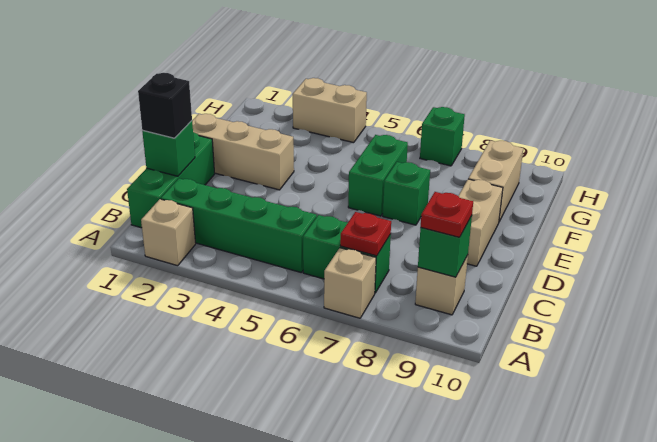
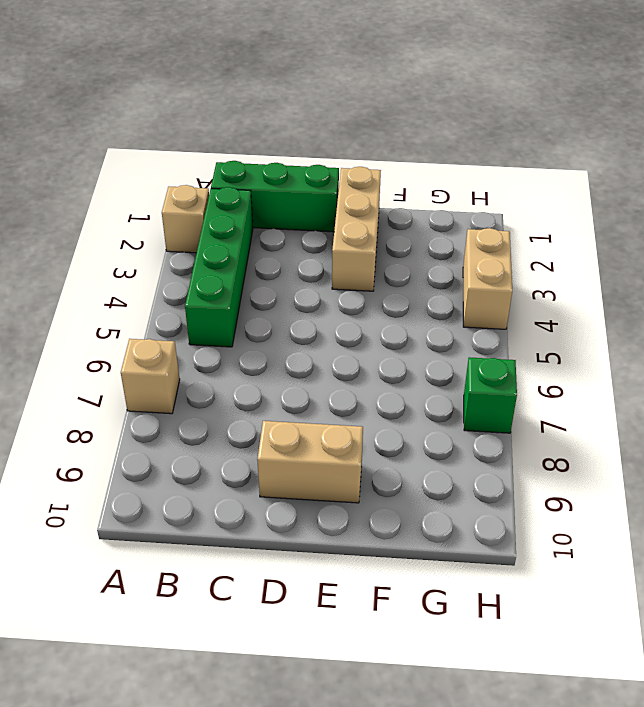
none -> green 1x2 brick [303,215,391,293]
none -> tan 1x1 brick [415,255,468,315]
none -> green 1x2 brick [348,135,408,216]

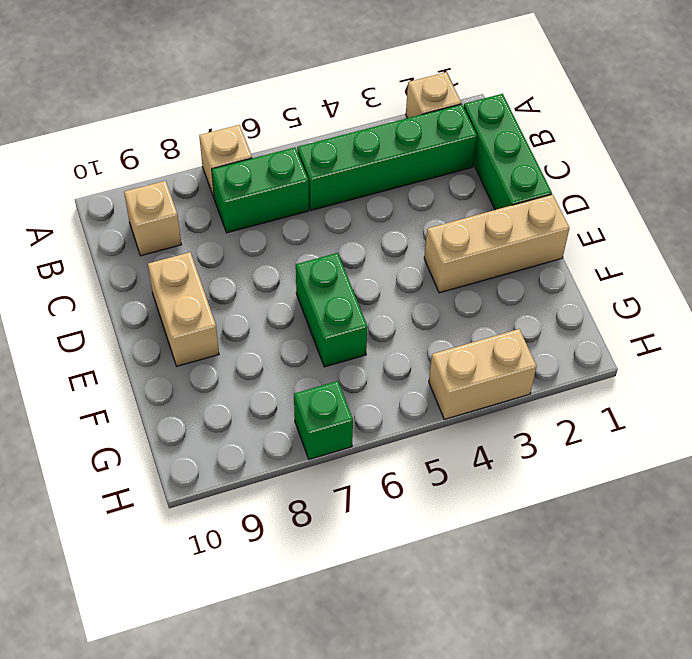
none -> green 1x1 brick [383,162,430,225]
none -> tan 1x2 brick [468,140,523,221]
none -> red 1x1 plate [340,212,391,256]

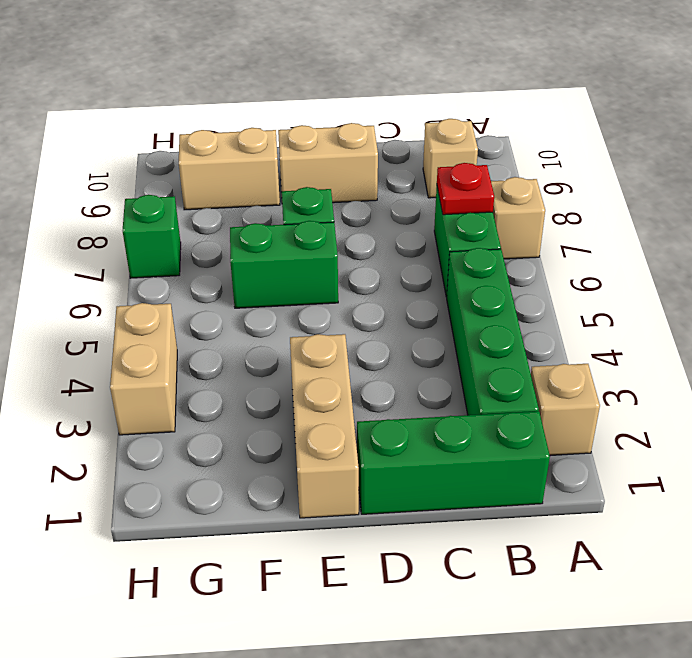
none -> green 1x1 brick [418,216,472,277]
none -> green 1x1 brick [142,121,195,176]
none -> red 1x1 plate [421,192,473,237]

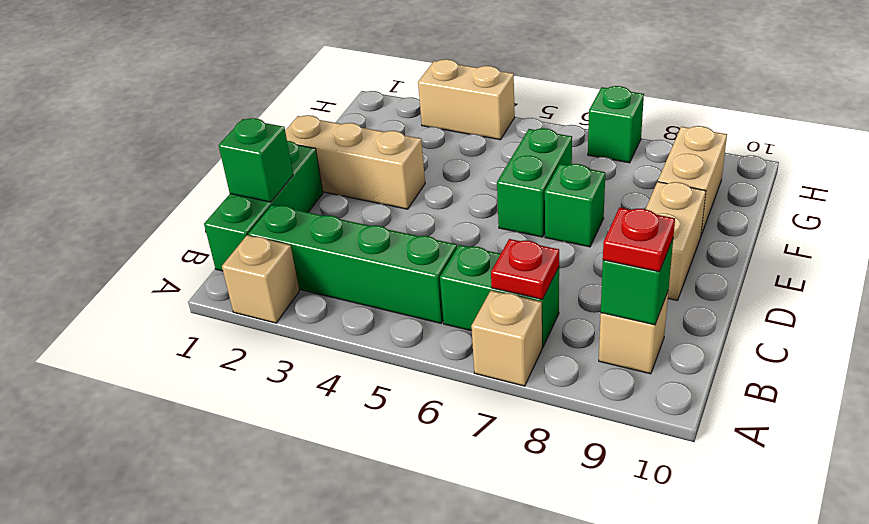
none -> black 1x1 brick [138,73,192,138]

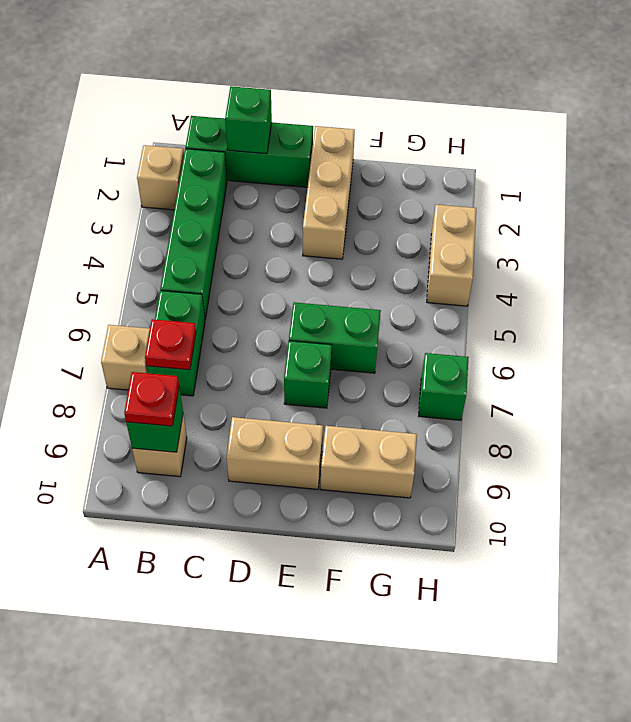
none -> black 1x1 brick [138,73,192,138]

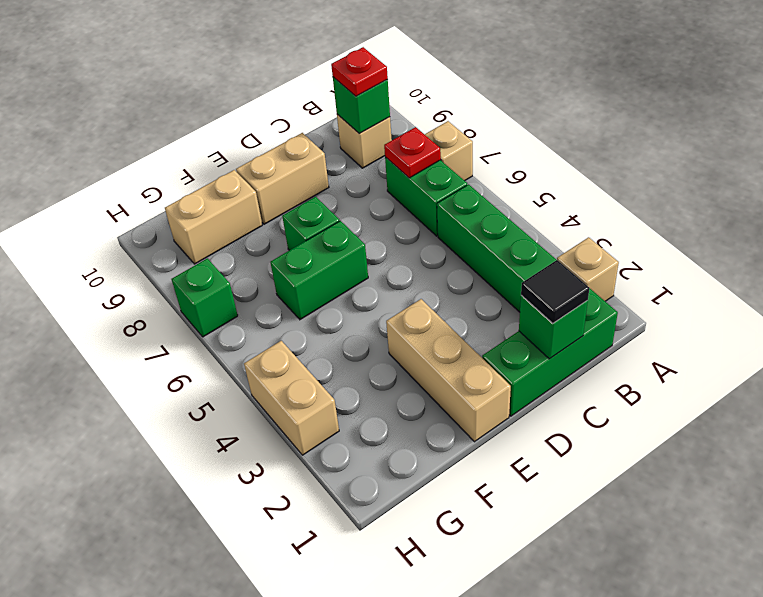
black 1x1 tile [521,260,589,323] -> black 1x1 brick [138,73,192,138]

